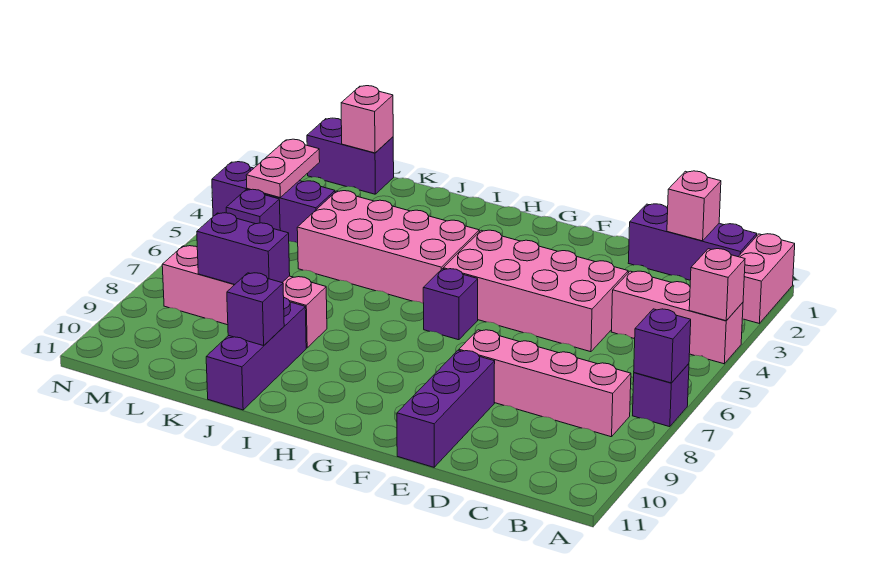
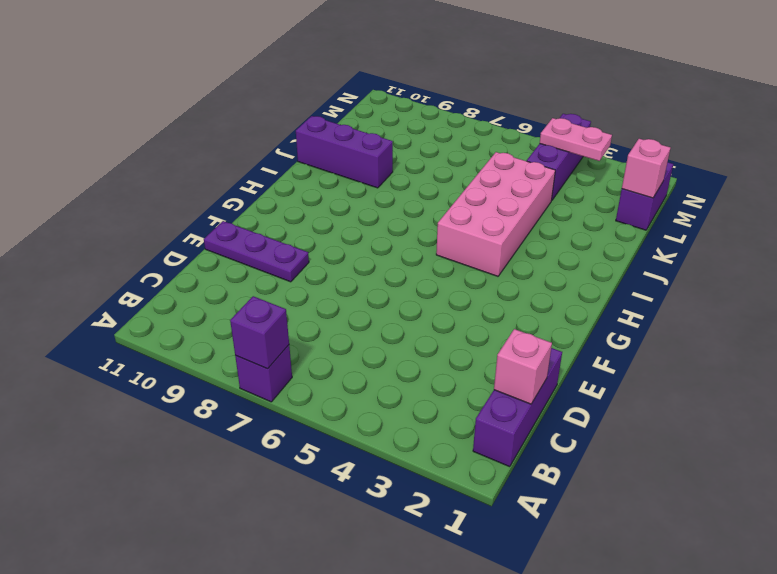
purple 1x3 plate [204,221,309,282] -> purple 1x3 brick [397,350,495,467]
none -> pink 1x2 brick [738,234,795,323]
none -> pink 1x3 brick [611,271,743,364]
none -> pink 1x4 brick [459,330,631,437]

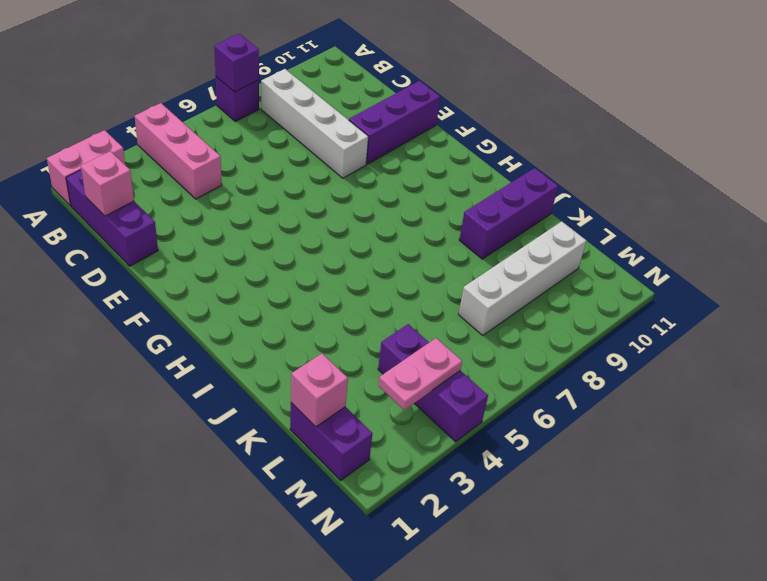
white 1x4 brick [261,69,369,178] -> pink 1x4 brick [459,330,631,437]
white 1x4 brick [459,221,587,336] -> pink 1x4 brick [162,246,327,348]
none -> pink 2x4 brick [443,230,628,352]
none -> purple 1x1 brick [423,269,478,340]
none -> pink 2x4 brick [297,191,479,304]

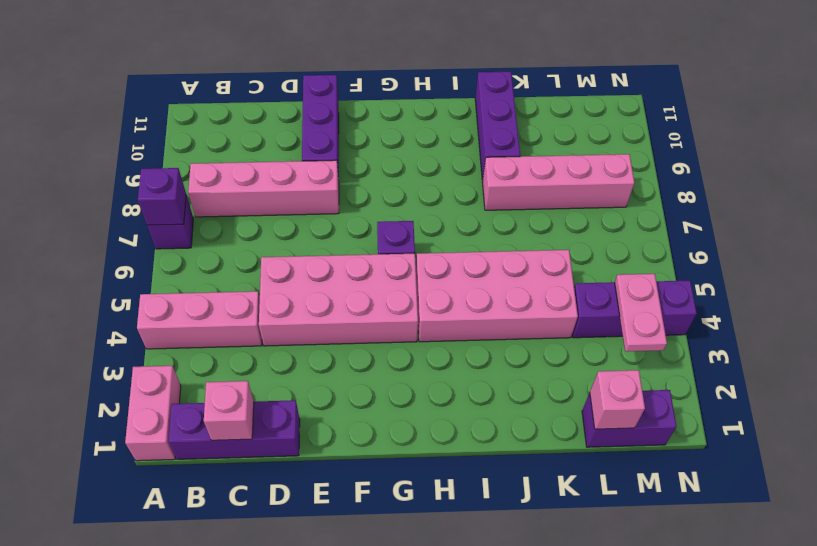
none -> purple 1x1 brick [226,189,280,230]
none -> pink 1x1 brick [689,249,745,321]
none -> purple 1x1 brick [227,273,284,346]

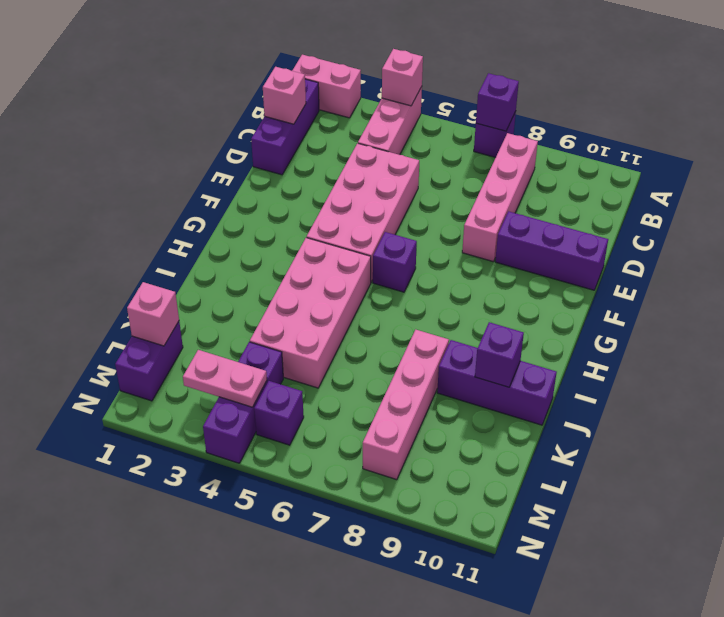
none -> purple 1x2 brick [197,213,290,285]

